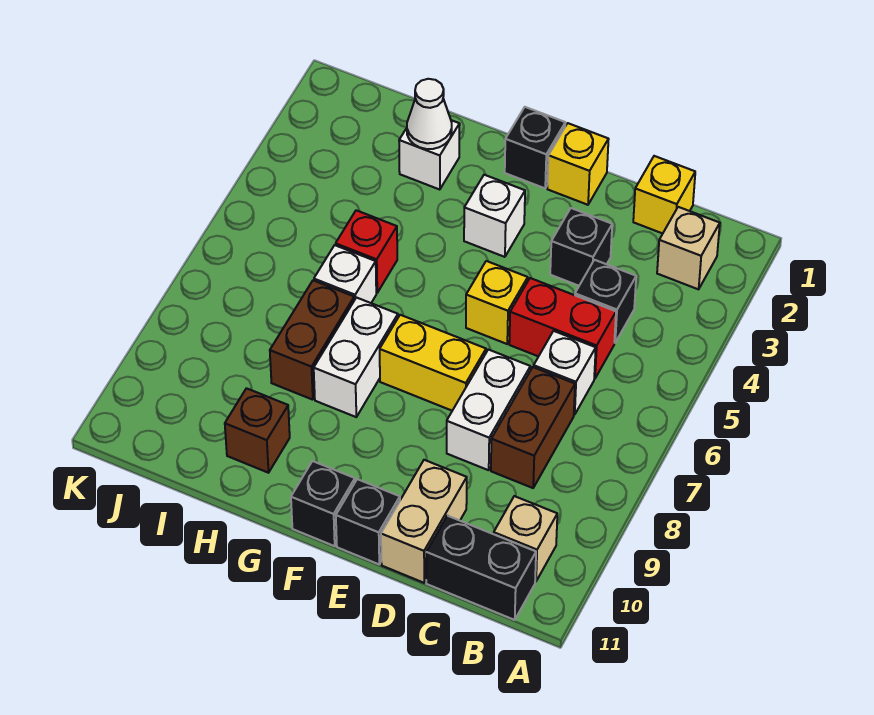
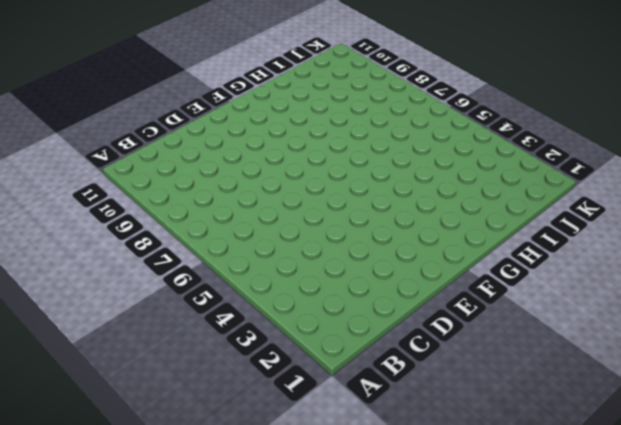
none -> tan 1x1 brick [657,207,720,289]
none -> tan 1x1 brick [494,496,557,582]
none -> black 1x2 brick [426,516,536,620]

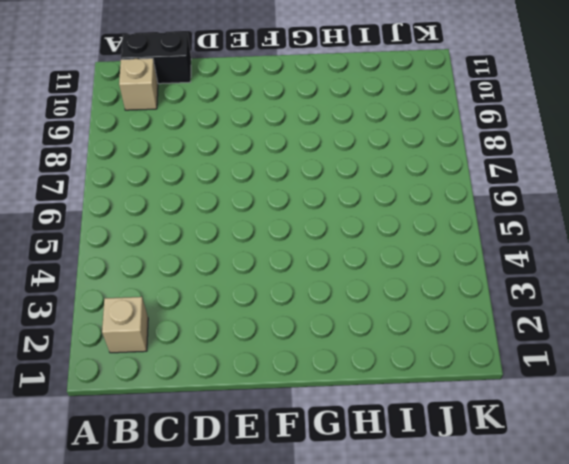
none -> yellow 1x1 brick [633,156,695,234]
none -> black 1x1 brick [575,260,636,343]
none -> red 1x2 brick [509,278,616,379]

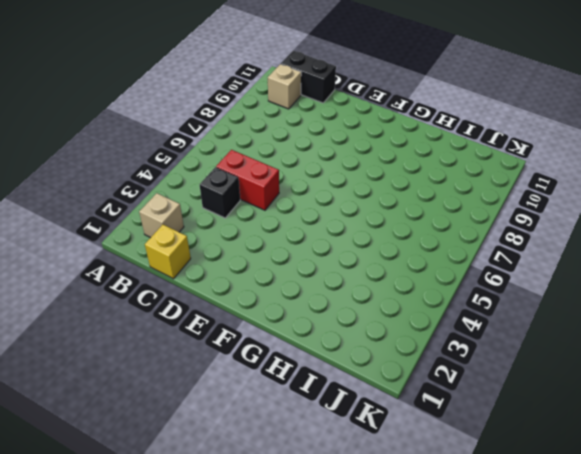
none -> white 1x1 brick [534,331,596,415]
none -> brown 1x2 brick [491,367,575,488]
none -> black 1x1 brick [550,208,612,286]

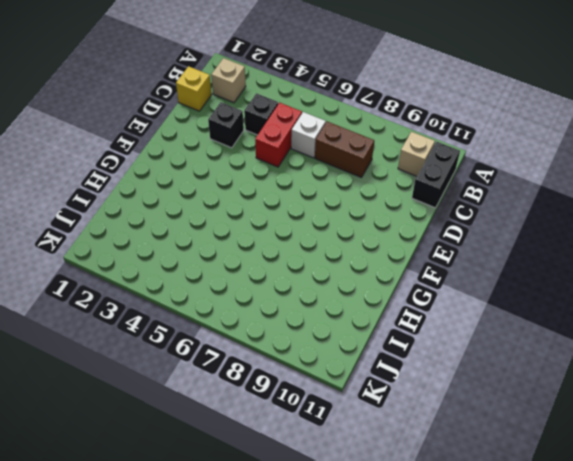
none -> white 1x2 brick [447,350,530,470]
none -> tan 1x2 brick [381,460,467,583]
none -> yellow 1x1 brick [547,123,609,205]

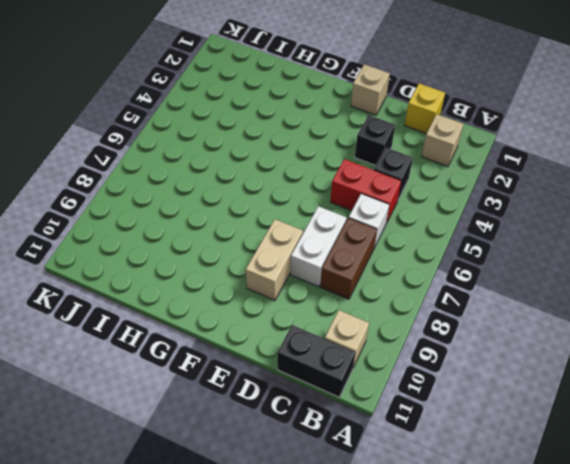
tan 1x1 brick [351,64,390,115] -> yellow 1x1 brick [547,123,609,205]
tan 1x2 brick [246,219,303,300] -> tan 1x2 brick moved to [381,460,467,583]
none -> yellow 1x1 brick [466,261,528,344]
none -> yellow 1x2 brick [380,315,486,411]
none -> black 1x1 brick [336,479,400,564]

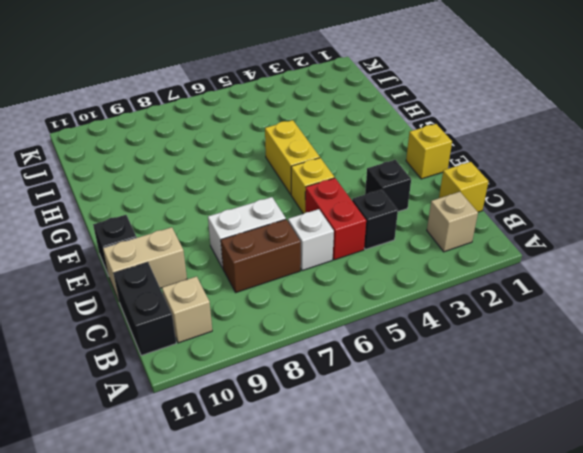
yellow 1x2 brick [265,120,320,194] -> yellow 1x2 brick moved to [380,315,486,411]
none -> black 1x1 brick [505,107,565,188]
none -> white 1x1 brick [464,175,525,257]
none -> black 1x1 brick [291,461,355,546]

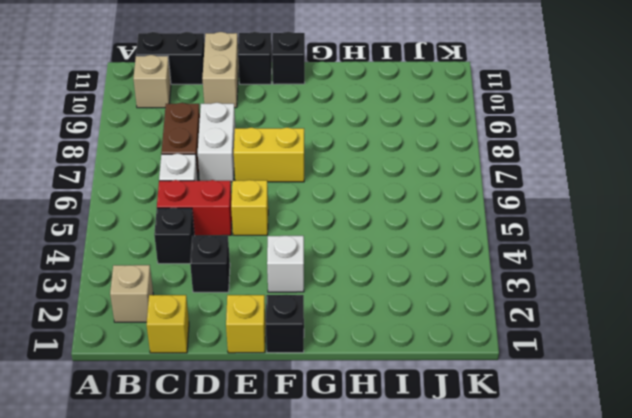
none -> white 1x2 brick [314,298,398,417]
none -> white 1x1 brick [399,120,460,190]
none -> red 1x1 brick [336,210,397,293]

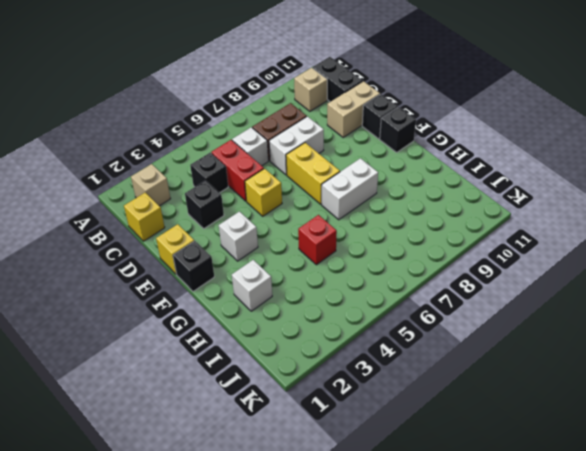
none -> white 1x1 brick [314,245,376,303]
none -> brown 1x2 brick [270,280,354,400]
none -> brown 1x1 brick [225,388,290,473]

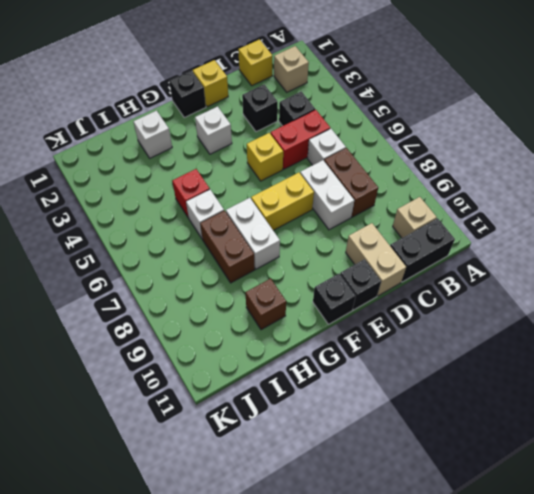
none -> white 1x1 cone [407,79,452,149]

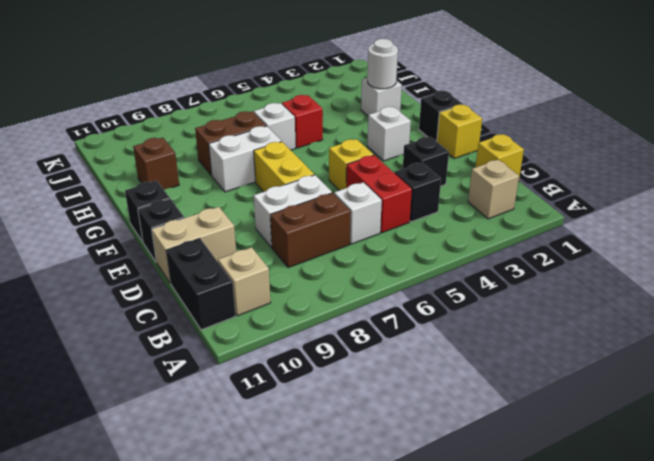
white 1x1 round brick [367,39,398,89] -> white 1x1 cone [407,79,452,149]

